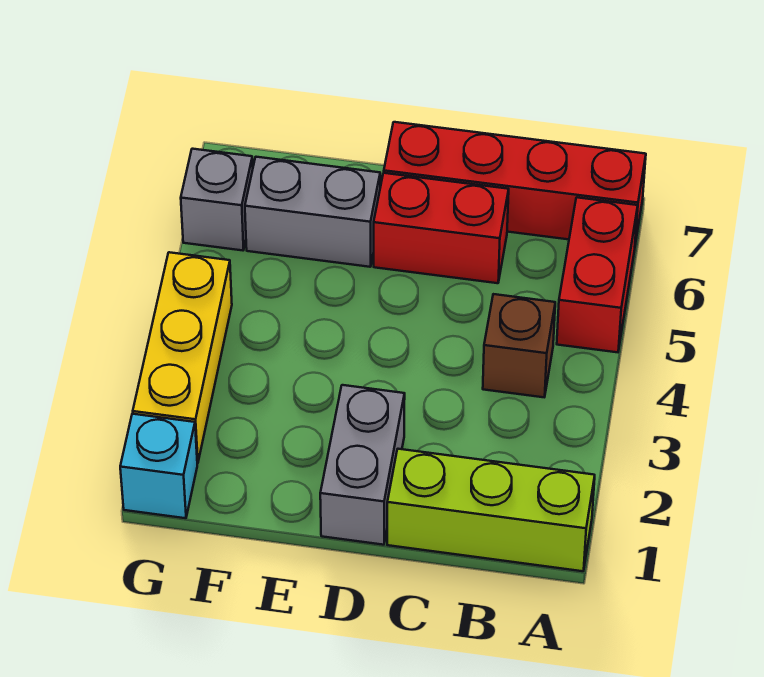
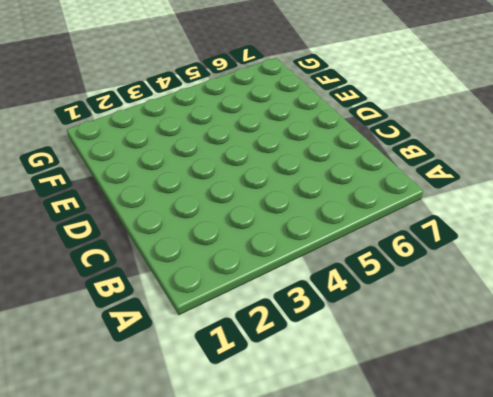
none -> lime 1x3 brick [387,449,595,571]
none -> red 1x2 brick [557,197,638,352]

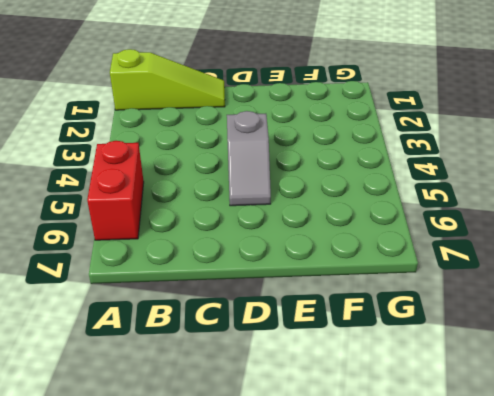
lime 1x3 slope [110,49,225,110] -> lime 1x3 brick [387,449,595,571]
grey 1x2 slope [227,111,271,206] -> none
none -> red 1x4 brick [384,122,646,244]
none -> brown 1x1 brick [483,294,555,397]

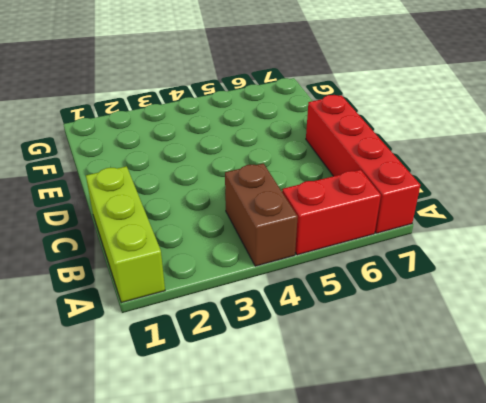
brown 1x2 brick [225,163,298,266] -> brown 1x1 brick [483,294,555,397]
none -> red 1x2 brick [374,173,509,283]
none -> grey 1x2 brick [320,385,405,545]

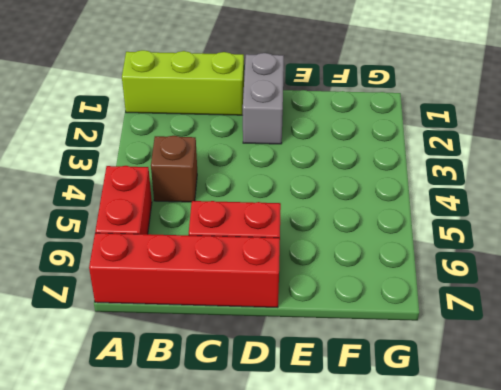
none -> grey 1x2 brick [245,157,380,267]
none -> cyan 1x1 brick [120,414,197,518]

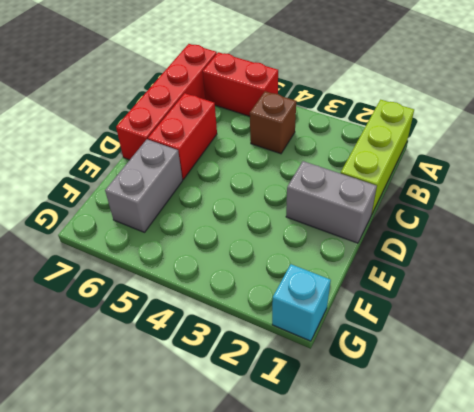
none -> yellow 1x3 brick [133,252,232,463]
none -> grey 1x1 brick [181,149,253,250]

